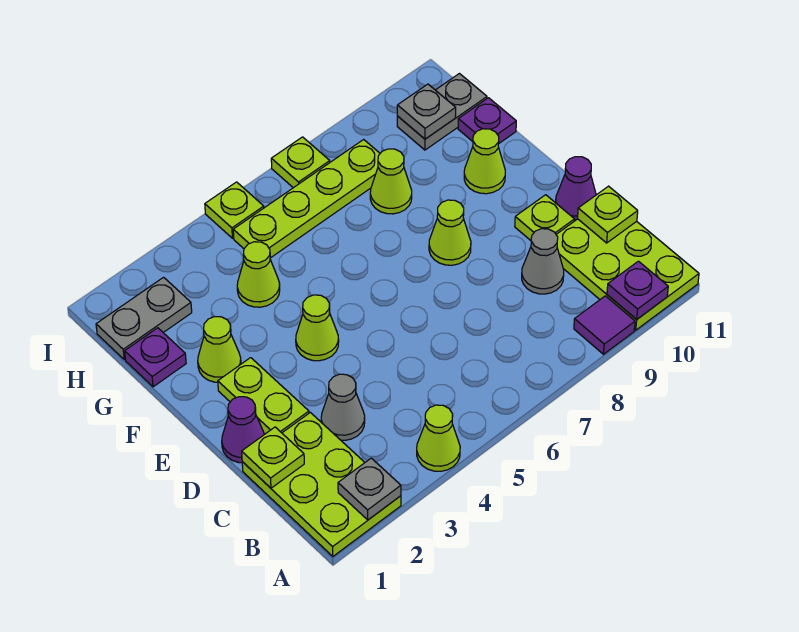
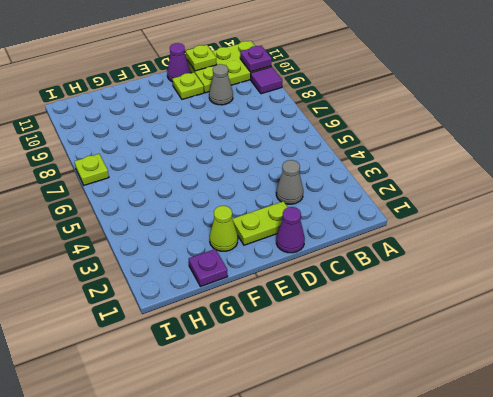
none -> lime 2x3 plate [242,412,401,556]
none -> lime 1x1 cone [417,405,460,471]
none -> lime 1x1 cone [296,295,339,361]

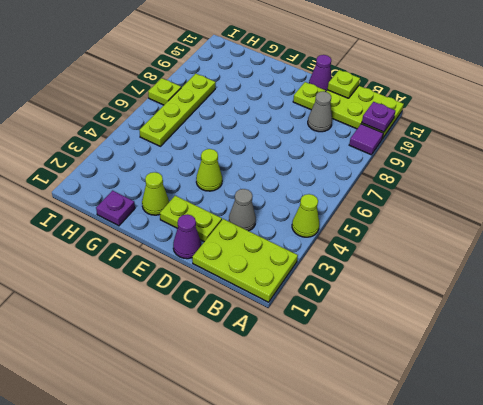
none -> lime 1x1 cone [429,200,471,265]
none -> lime 1x1 cone [464,129,505,194]
none -> lime 1x1 cone [237,242,280,307]

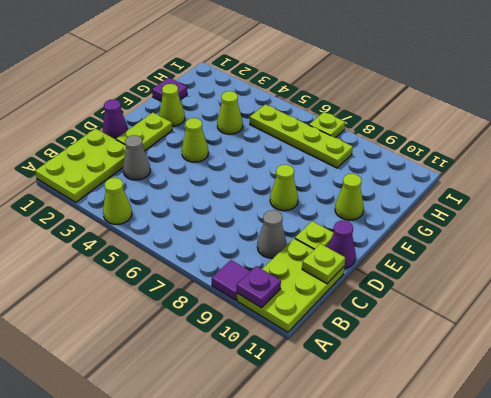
none -> lime 1x1 cone [370,149,412,214]
none -> purple 1x1 plate [458,98,516,144]
none -> grey 1x2 plate [96,277,192,359]

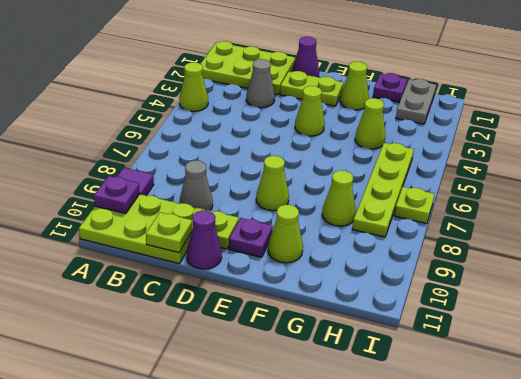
purple 1x1 plate [229,218,273,257] -> purple 1x1 plate moved to [458,98,516,144]
none -> grey 1x2 plate [397,74,487,150]
none -> lime 1x1 plate [205,182,264,238]
none -> grey 1x1 plate [338,458,401,520]

